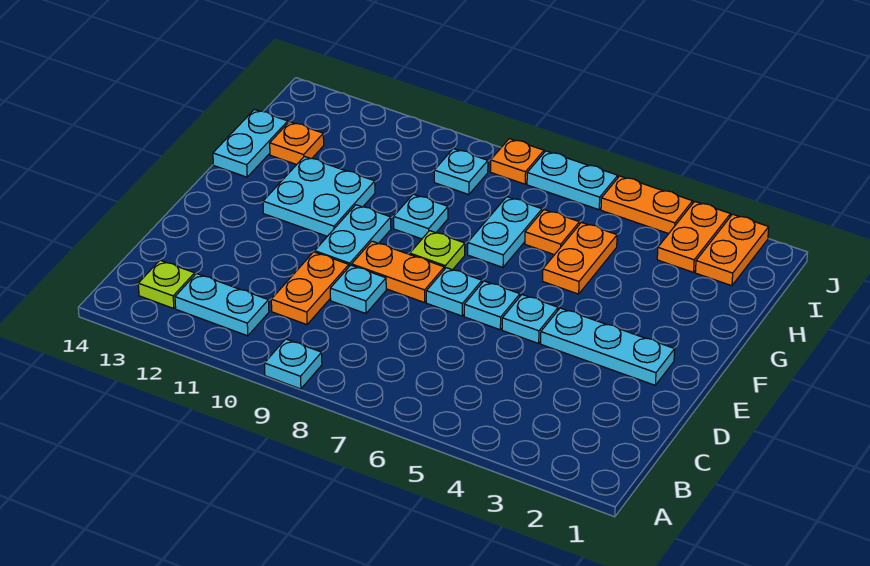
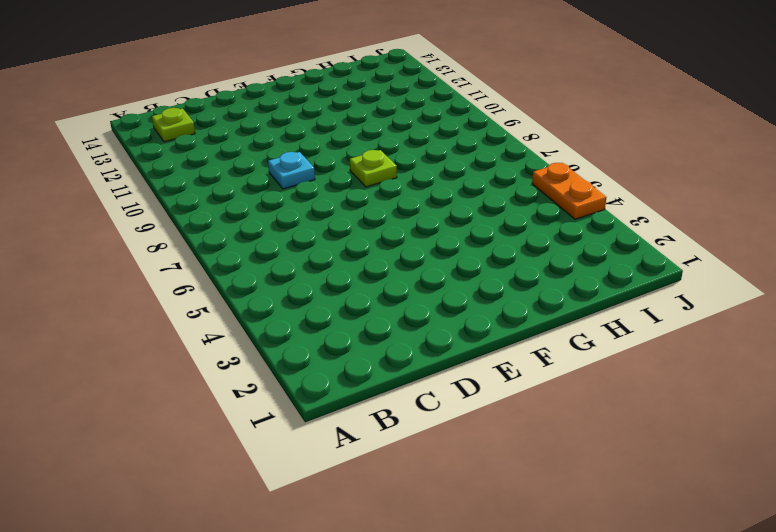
none -> cyan 1x1 plate [264,339,322,389]
none -> cyan 1x2 plate [175,273,269,336]
none -> orange 1x2 plate [271,252,349,325]

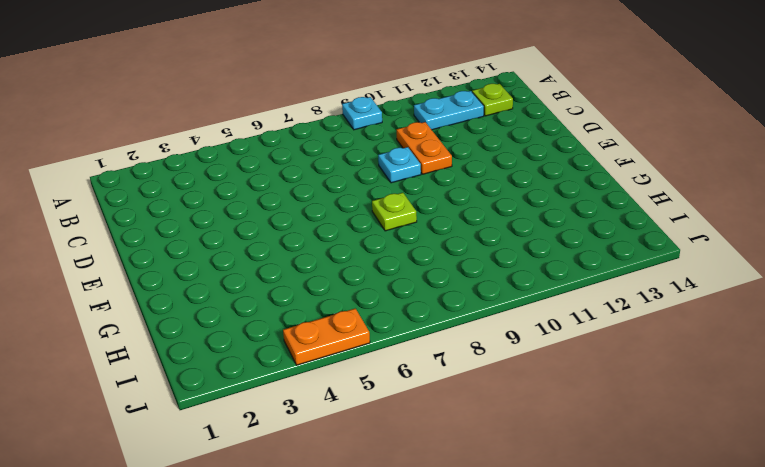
none -> cyan 1x3 plate [541,308,675,385]
none -> cyan 1x1 plate [502,295,558,343]
none -> cyan 1x1 plate [464,281,520,330]

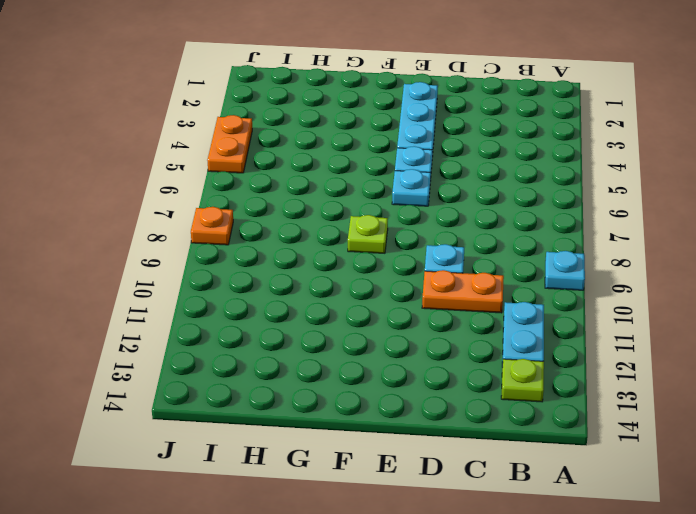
none -> cyan 1x1 plate [426,268,482,316]
none -> orange 1x2 plate [352,241,444,303]
none -> cyan 1x2 plate [315,205,391,266]

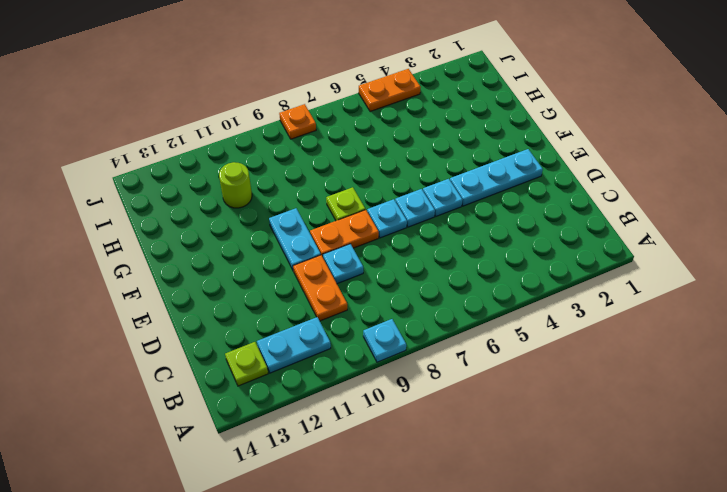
lime 1x1 round brick [219,162,252,208] -> none
none -> cyan 2x2 plate [263,156,375,236]
none -> orange 1x2 plate [543,222,617,294]
none -> cyan 1x2 plate [468,197,542,267]

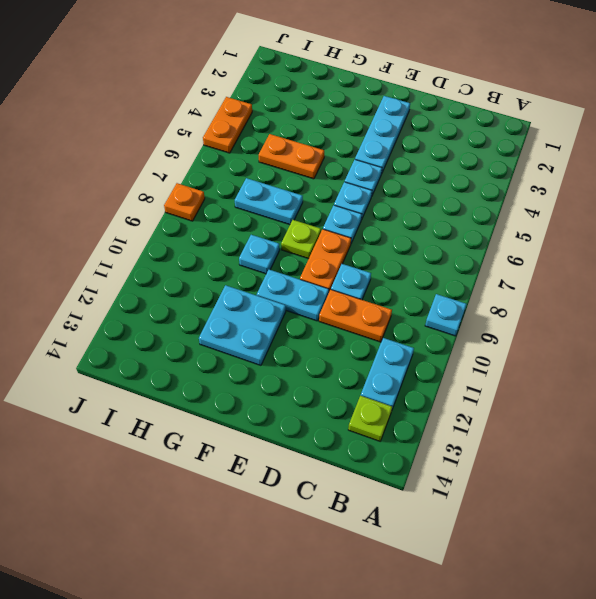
none -> cyan 1x2 plate [213,109,288,177]
none -> orange 1x1 plate [525,210,579,255]
none -> orange 1x1 plate [270,122,324,165]

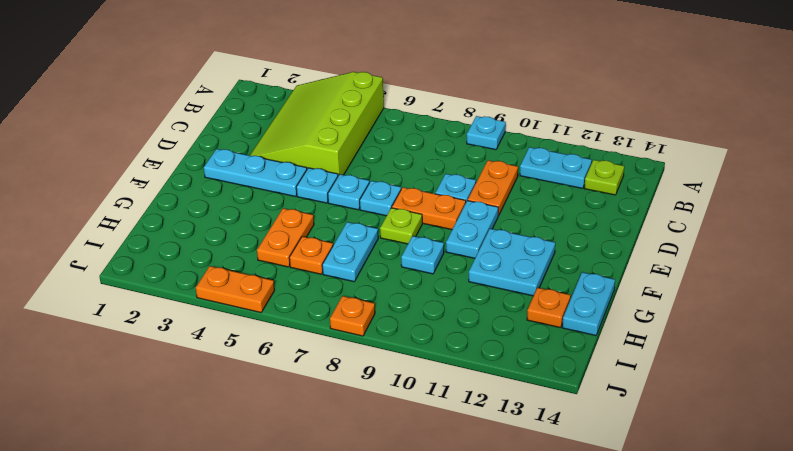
lime 3x4 slope [250,72,384,176] -> none
none -> orange 1x2 plate [695,214,769,286]
none -> orange 1x2 plate [657,201,731,272]
none -> cyan 1x1 plate [434,149,488,195]

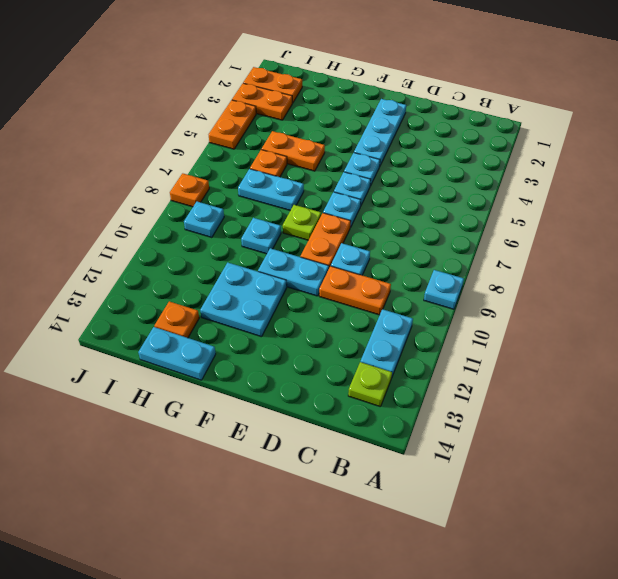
none -> cyan 1x2 plate [527,151,618,210]

